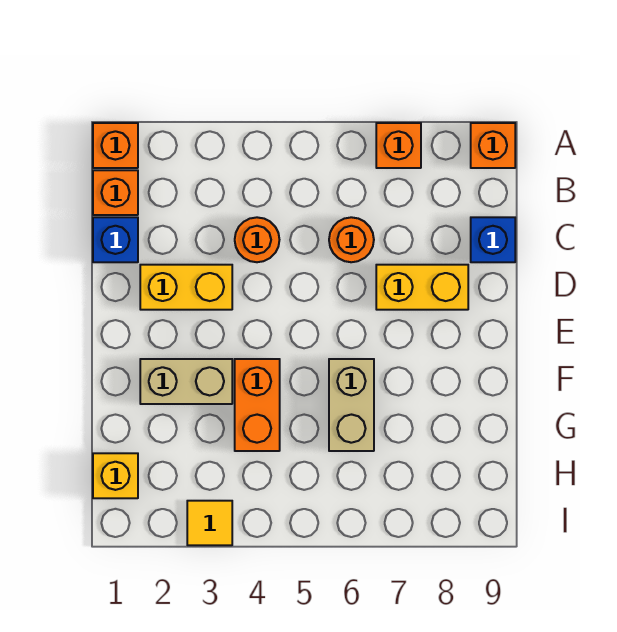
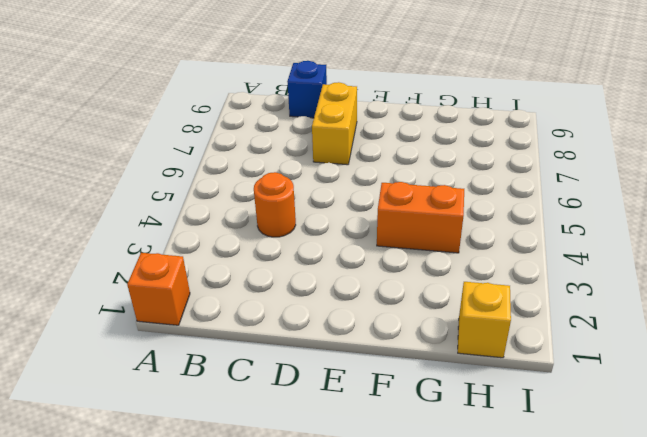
none -> orange 1x1 brick [376,123,421,168]
none -> orange 1x1 brick [471,123,515,168]
none -> orange 1x1 brick [93,170,138,215]

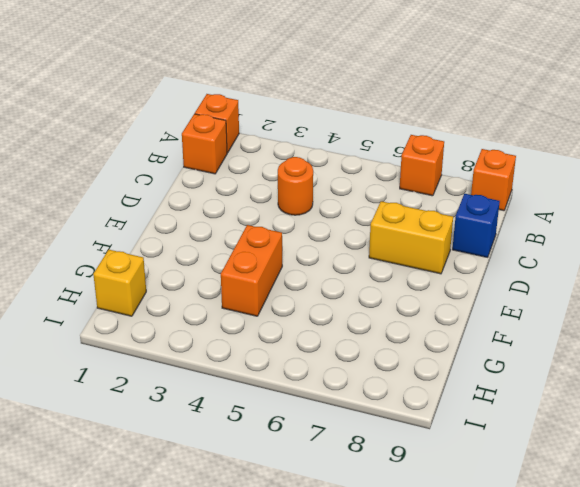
none -> blue 1x1 brick [93,217,138,262]
none -> orange 1x1 round brick [329,217,374,262]
none -> yellow 1x2 brick [140,265,232,310]

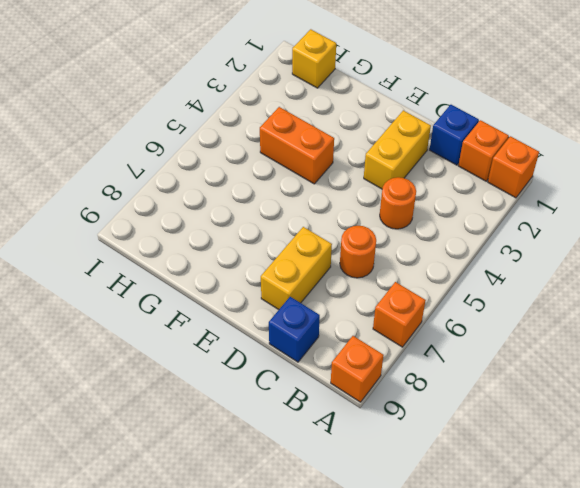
none -> tan 1x2 brick [140,359,232,404]
none -> tan 1x2 brick [329,359,374,451]
none -> yellow 1x1 tile [187,501,232,545]

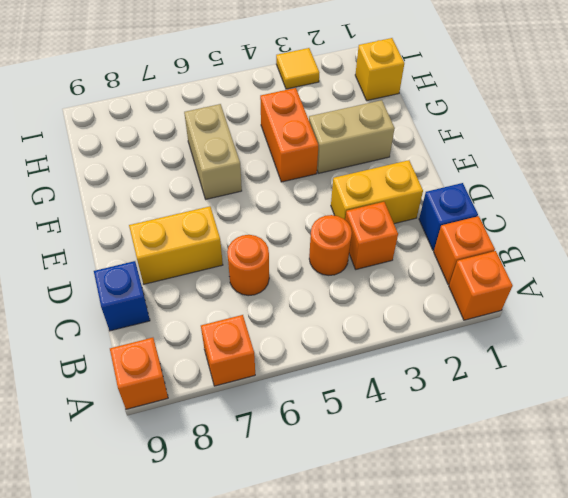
orange 1x1 brick [345,202,398,269] -> none

